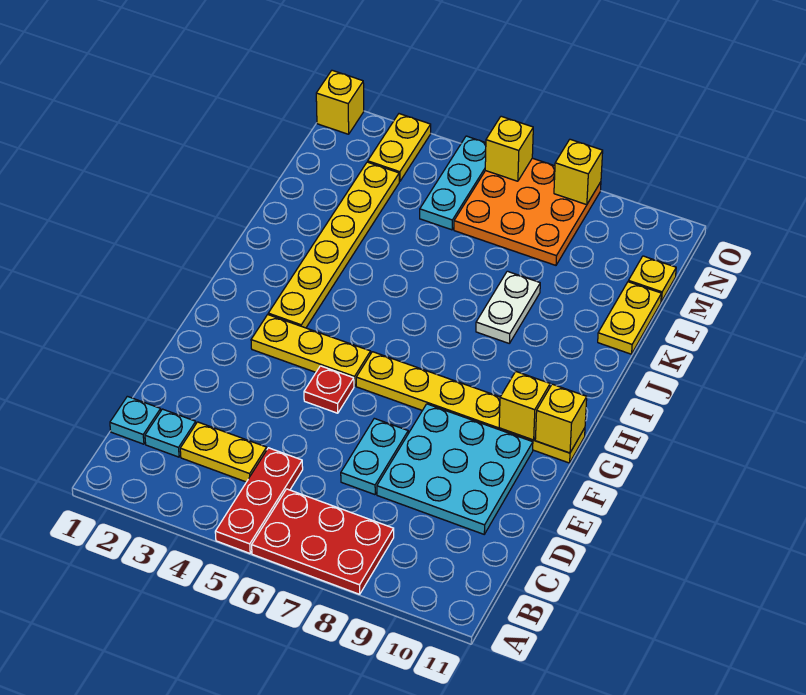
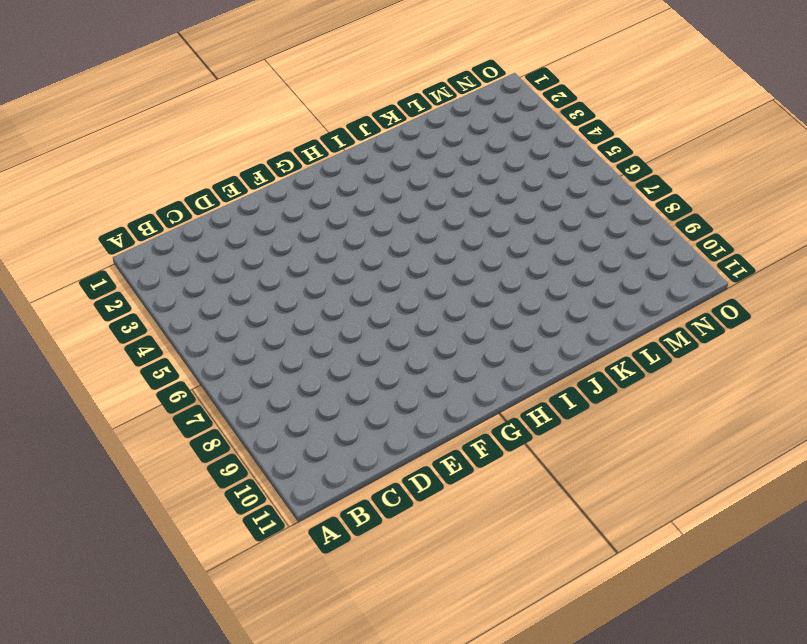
none -> red 1x3 plate [215,448,303,553]
none -> red 2x3 plate [252,489,394,594]
none -> cyan 1x1 plate [110,396,161,444]

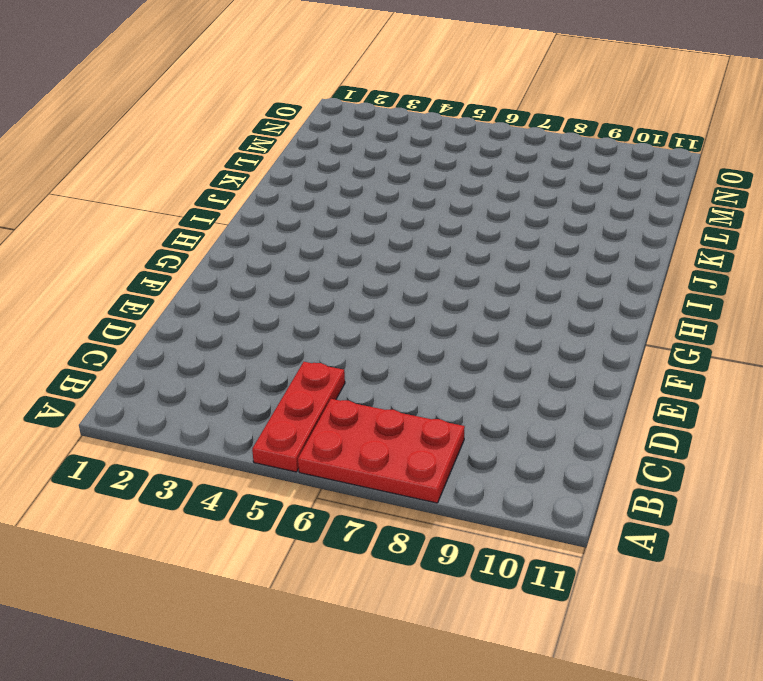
none -> cyan 1x1 plate [110,396,161,444]
none -> cyan 1x1 plate [145,409,196,457]
none -> yellow 1x2 plate [180,422,267,482]

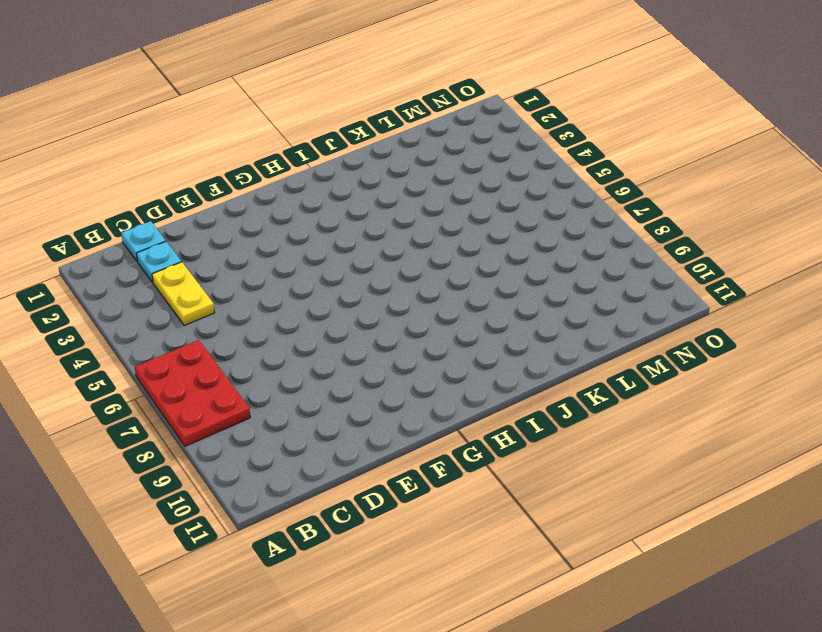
none -> red 1x3 plate [215,448,303,553]
none -> cyan 1x2 plate [341,418,408,495]
none -> cyan 3x3 plate [377,404,533,534]

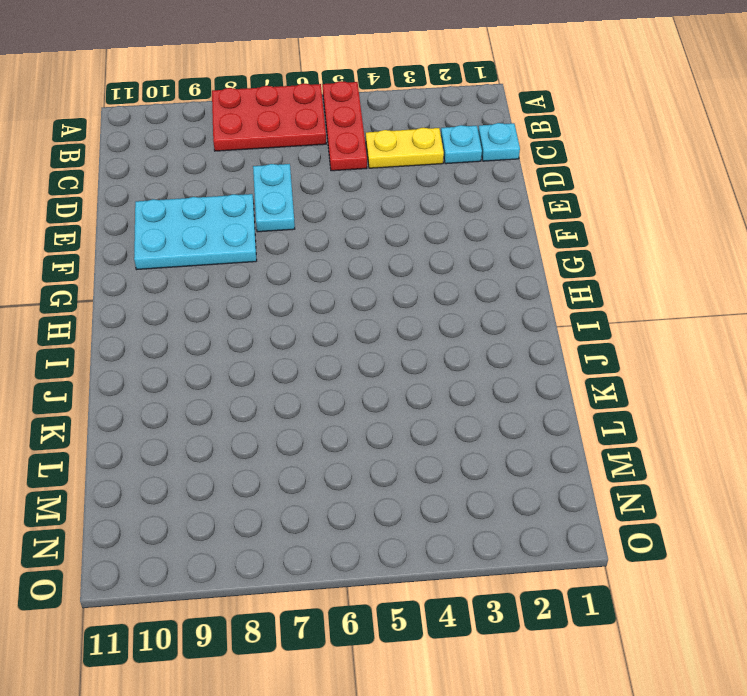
cyan 2x3 plate [134,194,257,270] -> cyan 3x3 plate [377,404,533,534]
none -> red 1x1 plate [304,366,354,413]
none -> yellow 1x3 plate [251,315,371,386]
none -> yellow 1x6 plate [356,352,585,463]

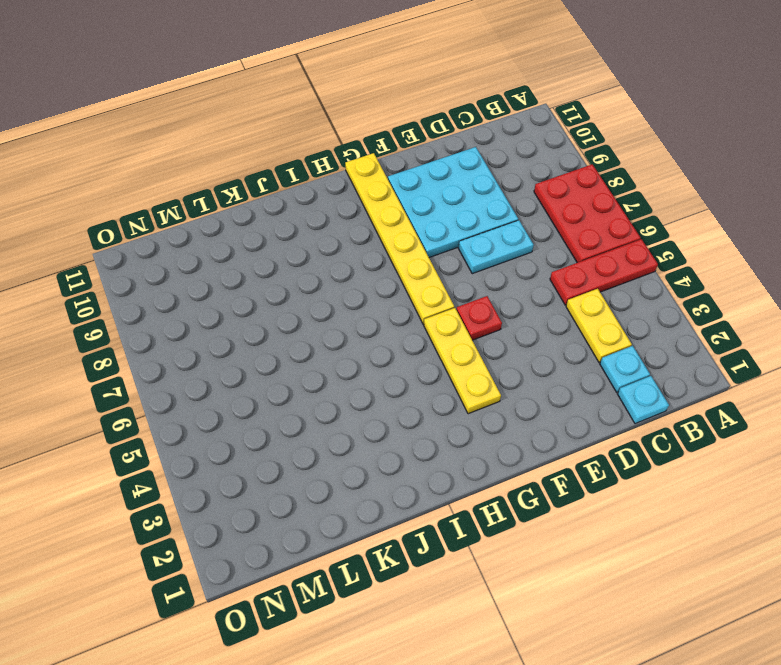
none -> yellow 1x6 plate [268,162,399,328]
none -> white 1x2 plate [476,271,540,344]
none -> yellow 1x2 plate [598,282,661,354]

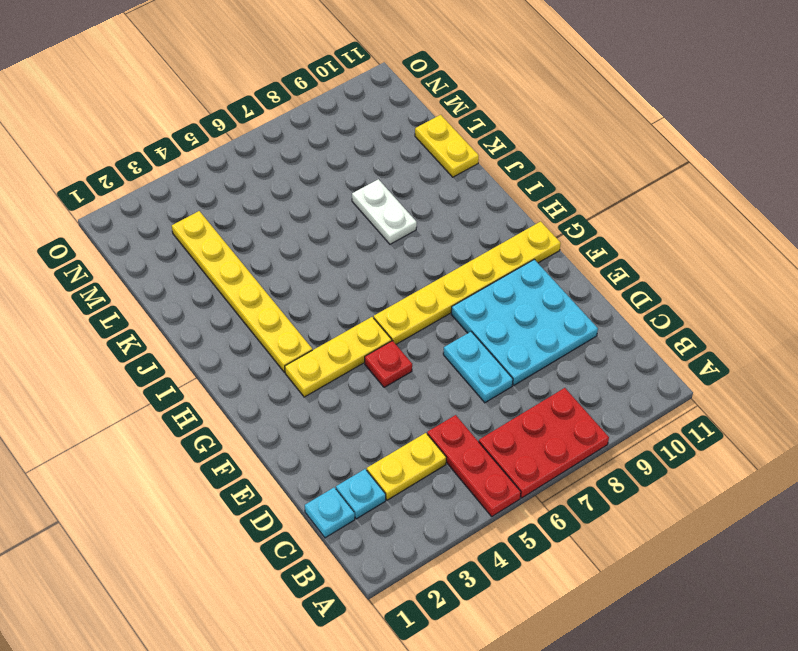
none -> cyan 1x3 plate [420,136,486,230]
none -> orange 3x3 plate [454,158,601,265]
none -> yellow 1x1 plate [628,256,676,302]

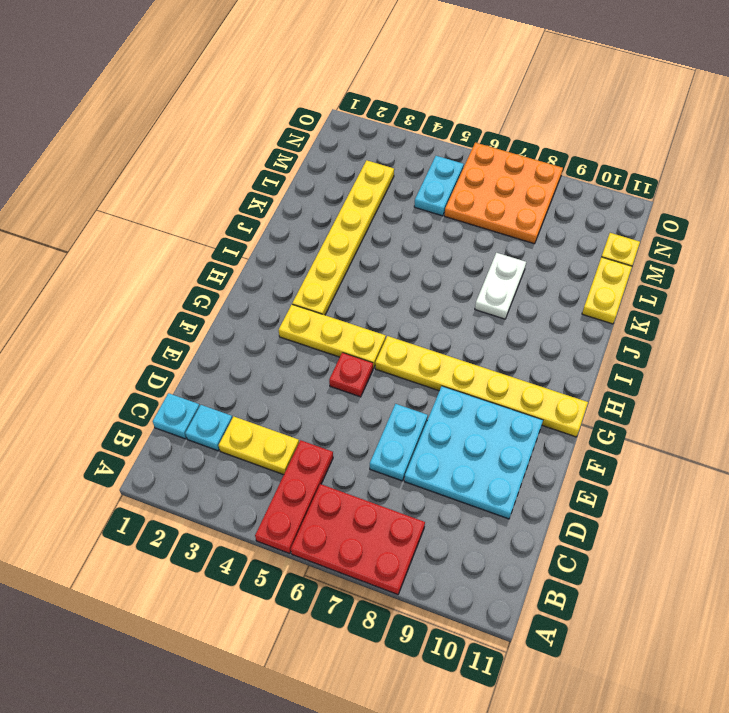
cyan 1x2 plate [414,156,464,216] -> cyan 1x3 plate [420,136,486,230]
none -> yellow 1x2 plate [368,114,431,182]
none -> yellow 1x1 brick [316,70,364,134]
none -> yellow 1x1 brick [499,372,550,440]

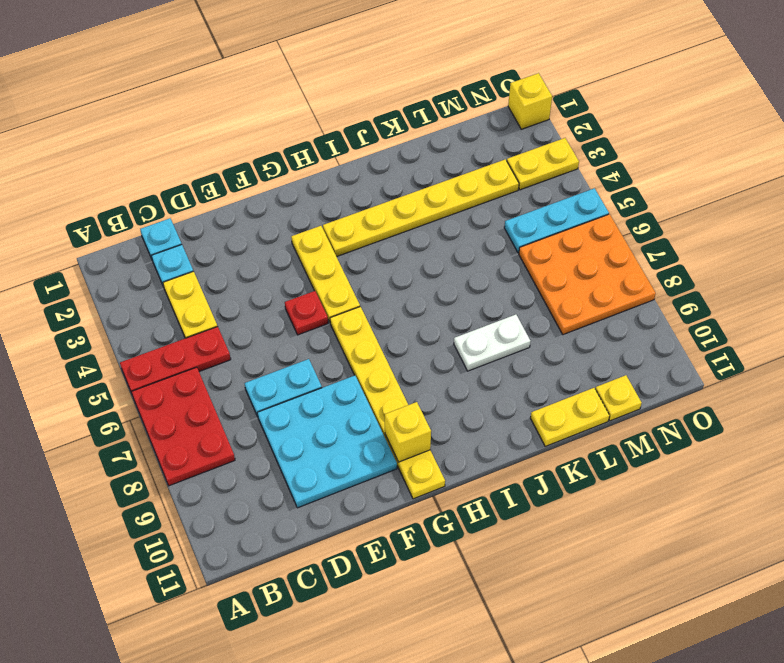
none -> yellow 1x1 brick [535,384,587,453]
none -> yellow 1x1 brick [485,116,533,181]
none -> yellow 1x1 brick [554,139,603,205]

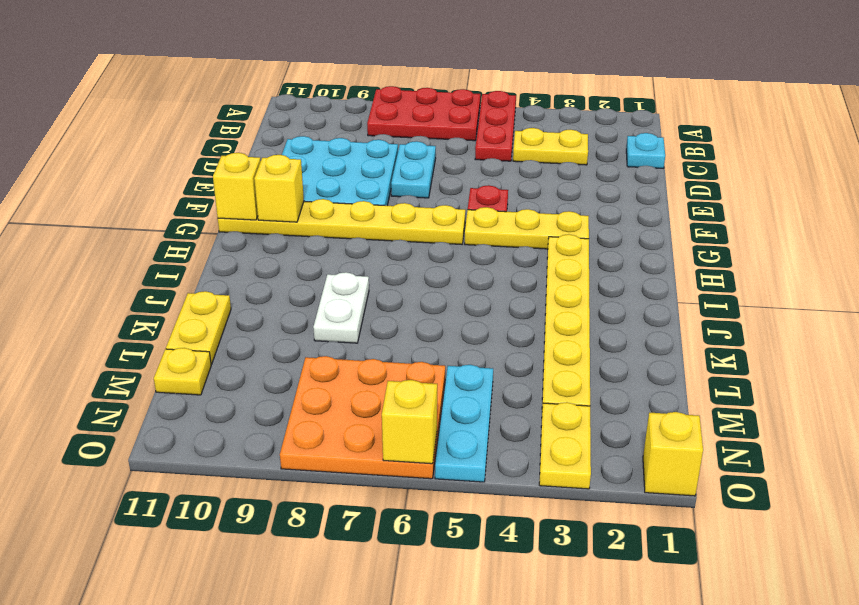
none -> cyan 1x1 plate [145,409,196,457]
none -> yellow 1x1 brick [554,139,603,205]

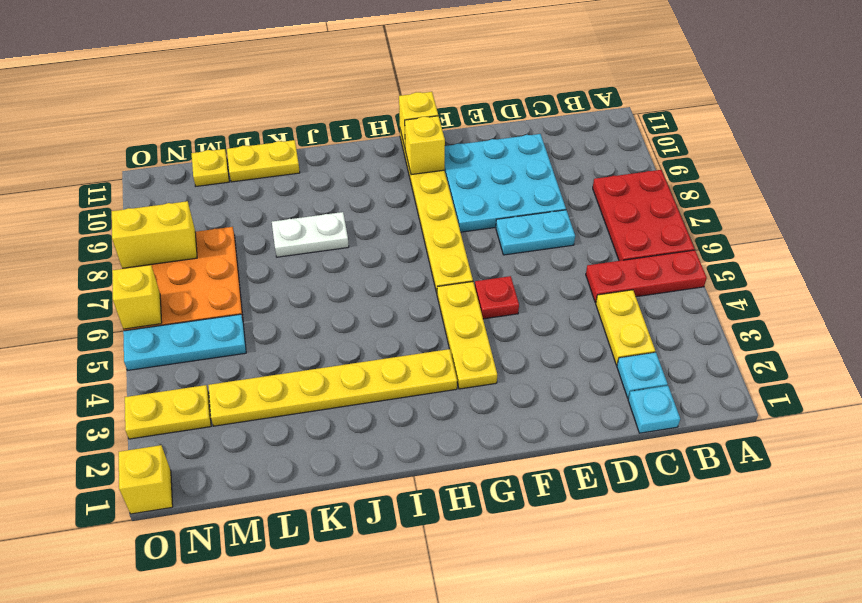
yellow 1x2 brick [112,201,197,268] -> yellow 1x1 brick [554,139,603,205]

